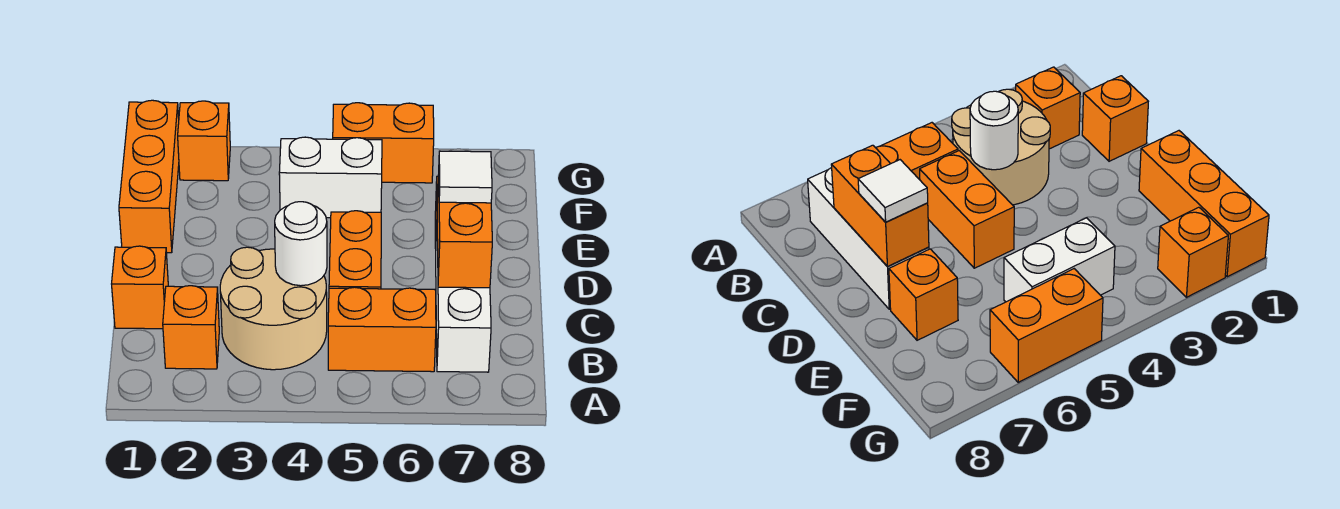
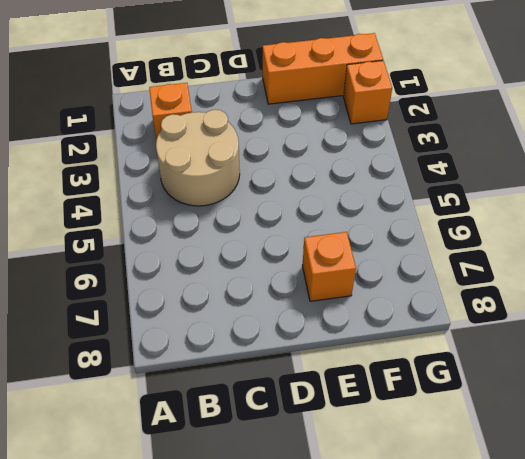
none -> orange 1x2 brick [328,287,436,372]
none -> white 1x3 brick [436,231,491,372]
none -> orange 1x1 brick [112,246,168,329]

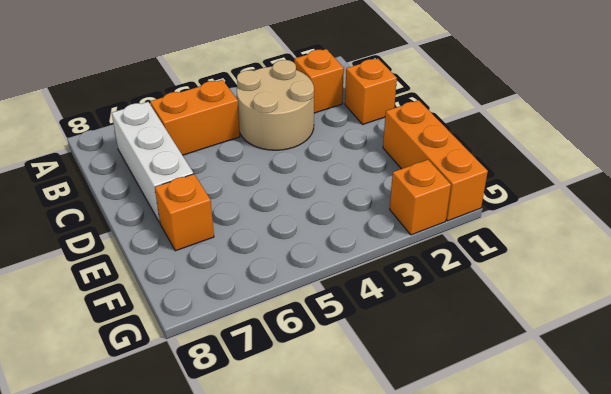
none -> orange 1x2 brick [329,211,381,289]
none -> white 1x2 brick [279,137,382,218]
none -> orange 1x2 brick [333,103,434,183]

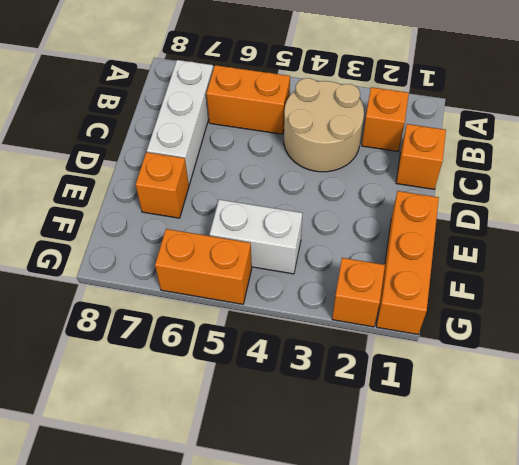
none -> orange 1x2 brick [329,211,381,289]
none -> white 1x1 round brick [275,202,327,286]
none -> orange 1x2 brick [437,175,492,288]

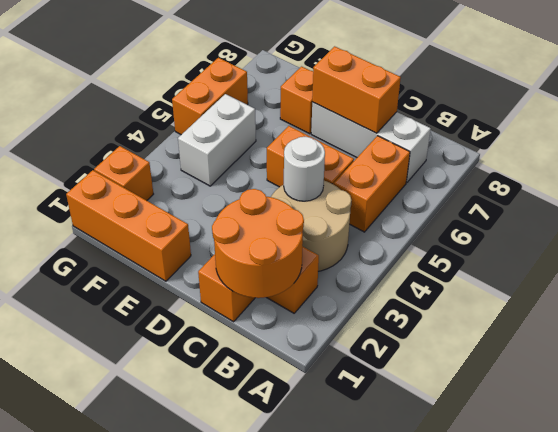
orange 2x2 round brick [212,189,304,298] -> none
none -> white 1x1 tile [439,151,492,203]

